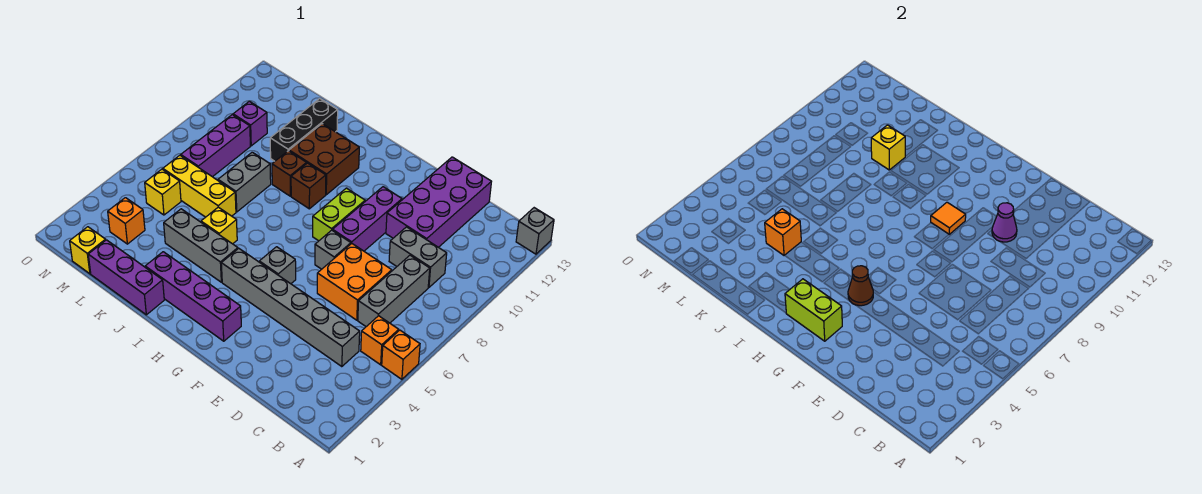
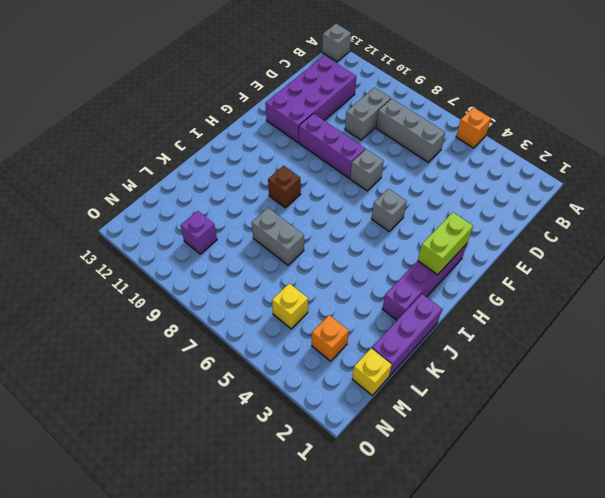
purple 2x4 brick [265,56,356,143] -> purple 2x4 brick turned to [386,157,491,247]
none -> orange 1x1 brick [361,316,399,365]
none -> grey 1x6 brick [221,248,360,367]
none -> orange 2x2 brick [317,244,392,320]
none -> lime 1x2 brick [313,188,365,241]

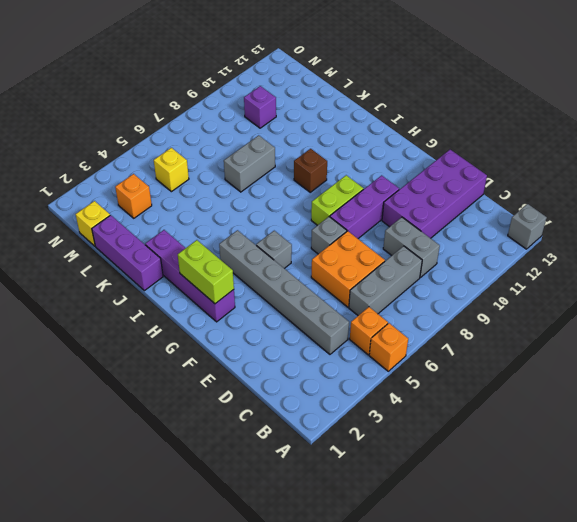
none -> grey 1x3 brick [164,209,238,282]
none -> brown 2x2 brick [289,124,359,195]
none -> yellow 1x1 brick [201,207,237,244]
none -> brown 1x1 brick [272,151,307,196]

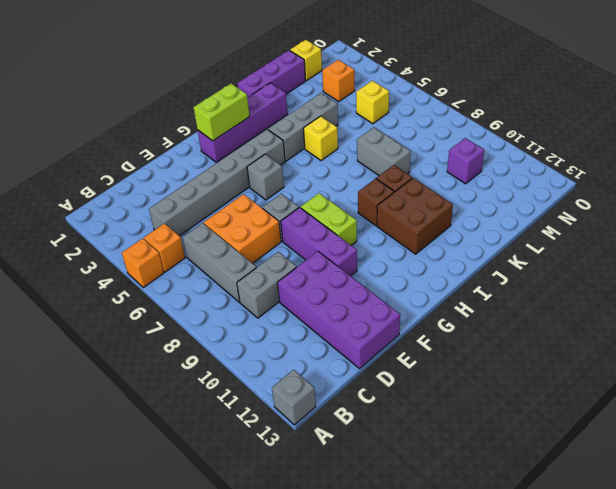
none -> yellow 1x3 brick [163,155,236,217]
none -> black 1x3 brick [270,99,338,161]
none -> purple 1x3 brick [181,115,250,177]
none -> purple 1x1 cone [992,203,1017,242]

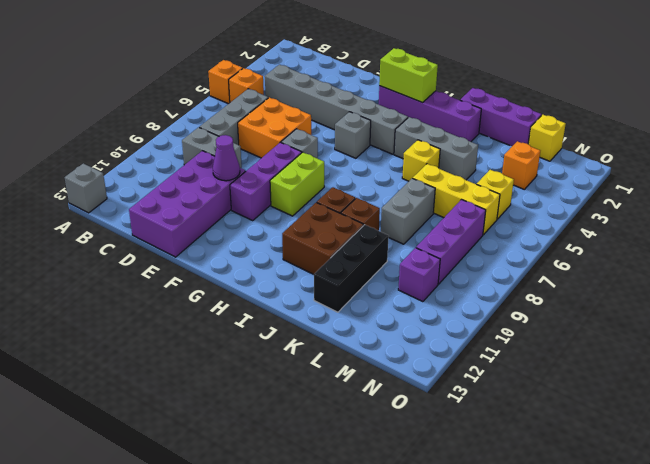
none -> brown 1x1 cone [848,266,873,306]
none -> orange 1x1 tile [931,202,966,234]
none -> orange 1x1 brick [765,209,801,255]
none -> yellow 1x1 brick [871,125,905,170]

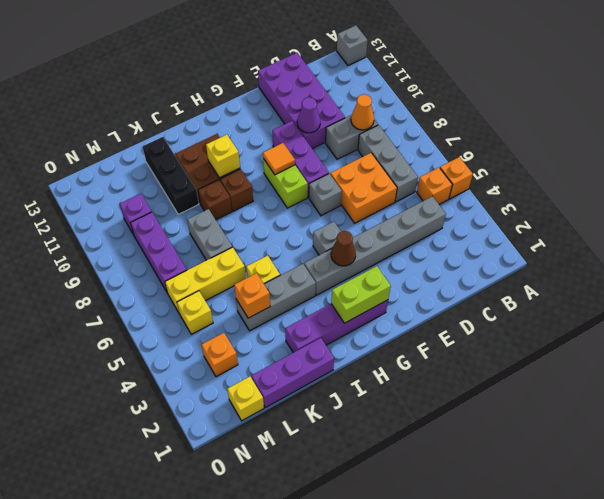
orange 1x1 cone [351,94,374,130] -> none
yellow 1x1 brick [206,135,240,178] -> yellow 1x1 brick moved to [871,125,905,170]

